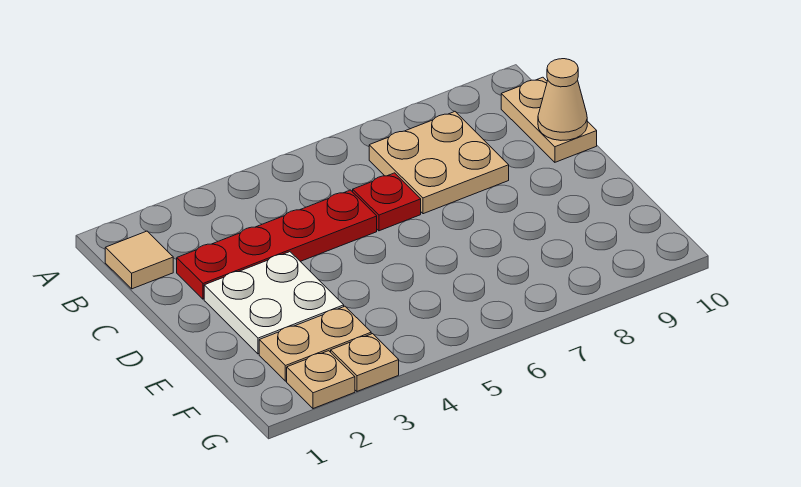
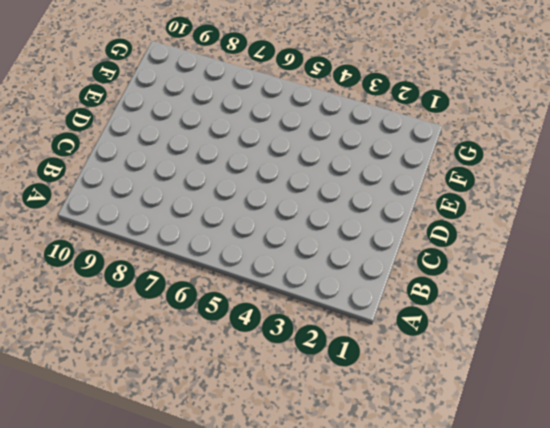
none -> tan 1x1 tile [105,231,173,289]
none -> tan 2x2 plate [369,111,509,214]

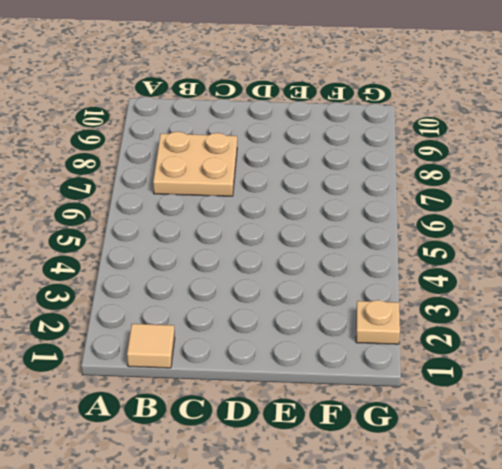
none -> tan 1x2 plate [501,77,597,162]
none -> red 1x4 plate [177,190,377,299]

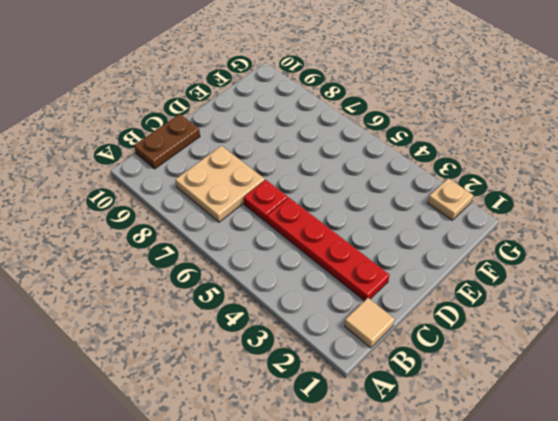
brown 1x2 plate [134,114,200,169] -> tan 1x2 plate [501,77,597,162]
none -> white 2x2 plate [204,252,344,354]
none -> tan 1x2 plate [259,306,371,381]

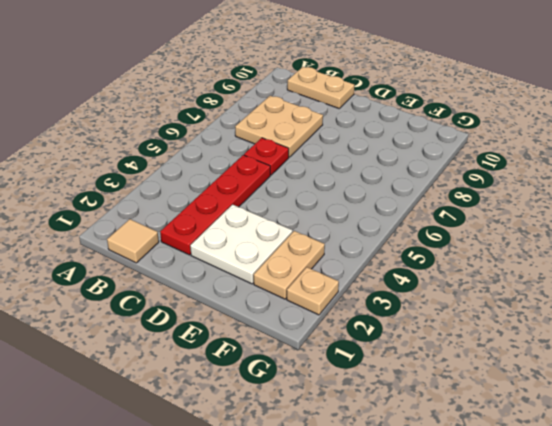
none -> tan 1x1 plate [331,334,399,391]
none -> tan 1x1 cone [538,59,587,140]

